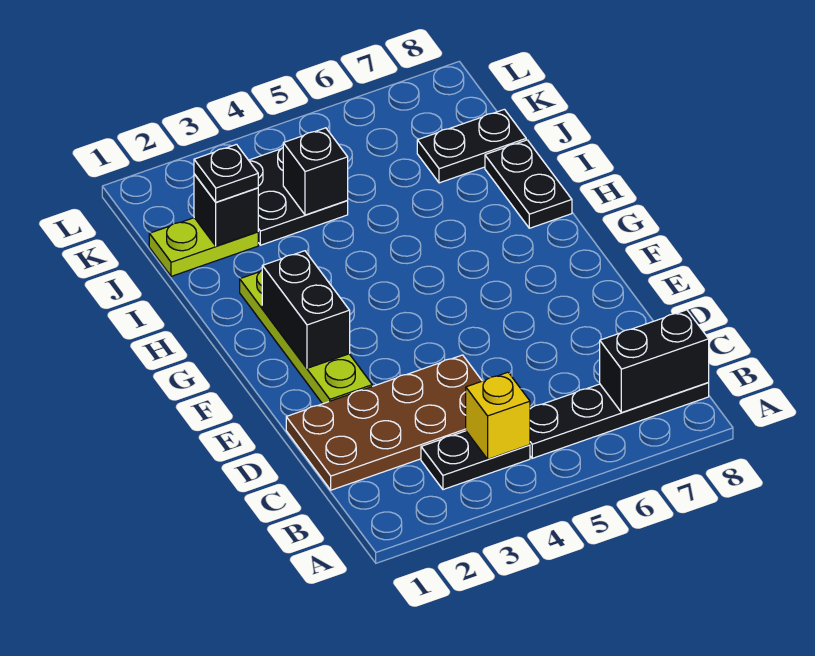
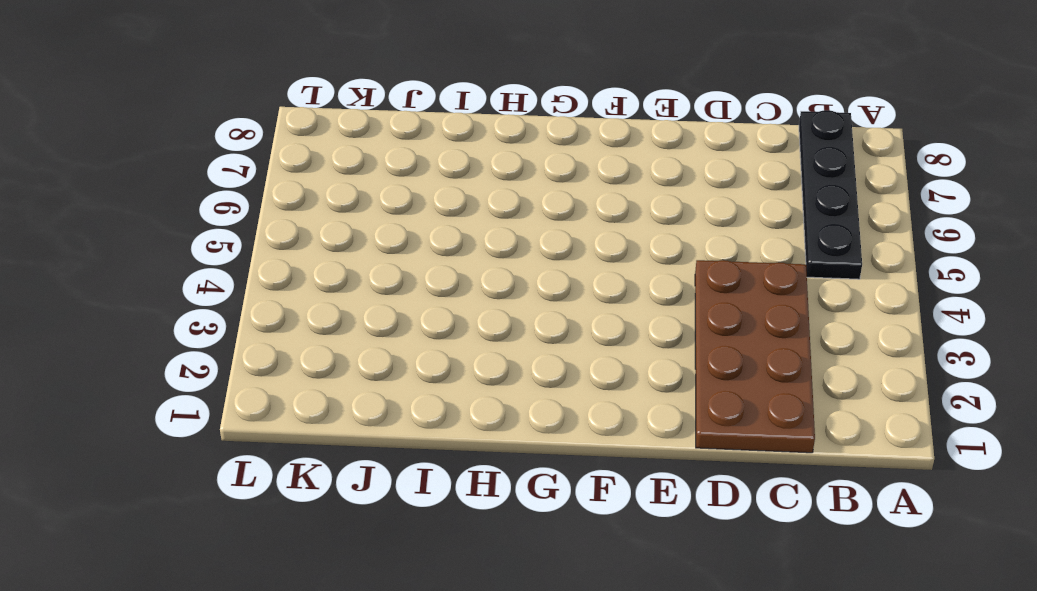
none -> black 1x2 plate [421,431,530,490]
none -> lime 1x4 plate [240,271,372,404]
none -> black 1x2 plate [485,140,572,228]

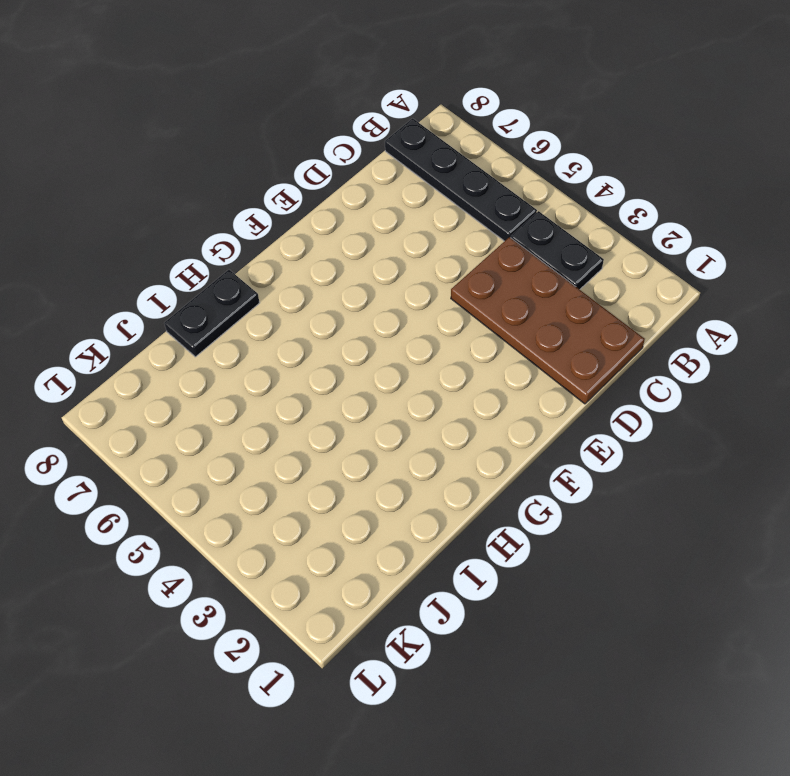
none -> lime 1x4 plate [240,271,372,404]
none -> lime 1x2 plate [149,218,258,276]
none -> black 2x2 plate [249,148,348,245]

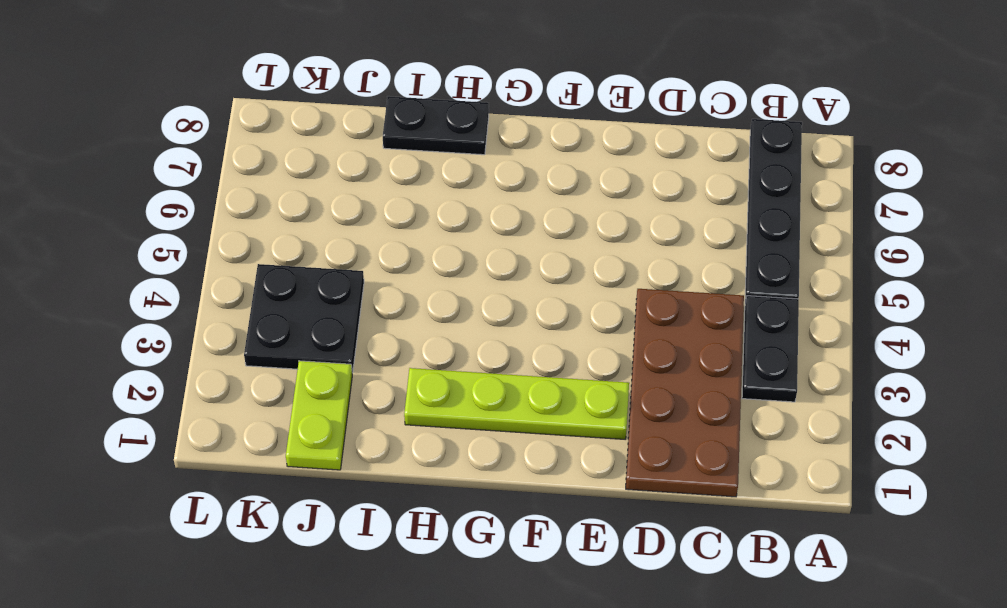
none -> black 1x2 plate [417,109,526,183]
none -> yellow 1x1 brick [466,372,530,459]
none -> black 1x2 brick [600,310,709,413]

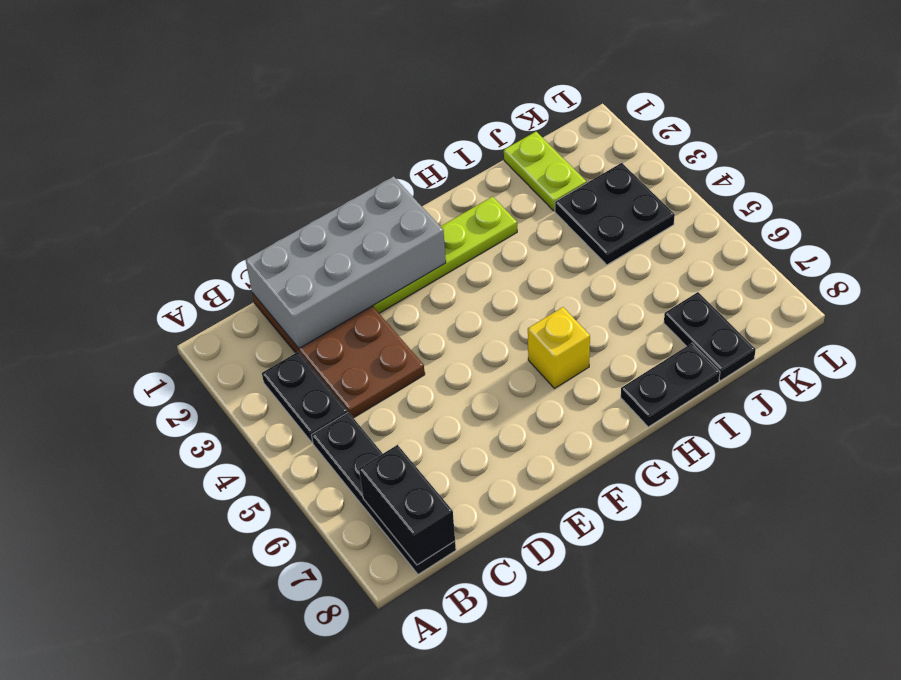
grey 2x4 brick [246,176,446,348] -> black 1x2 brick [262,251,350,368]
yellow 1x1 brick [528,307,590,389] -> yellow 1x1 brick moved to [466,372,530,459]
none -> black 1x1 brick [194,174,258,246]
none -> black 1x1 brick [283,128,348,215]
none -> black 1x1 plate [194,144,258,202]

